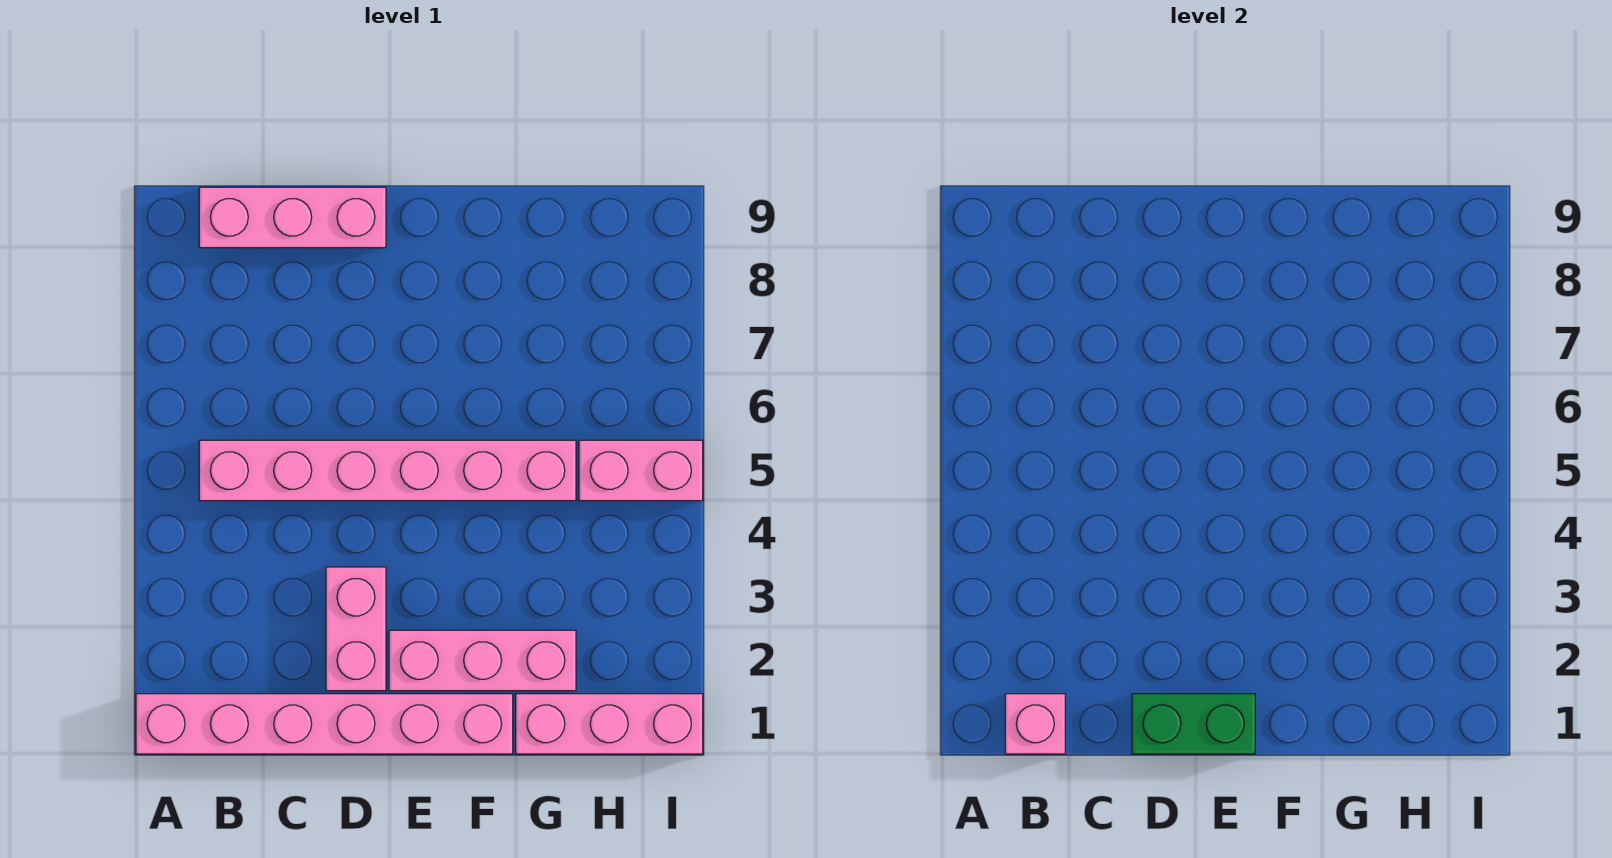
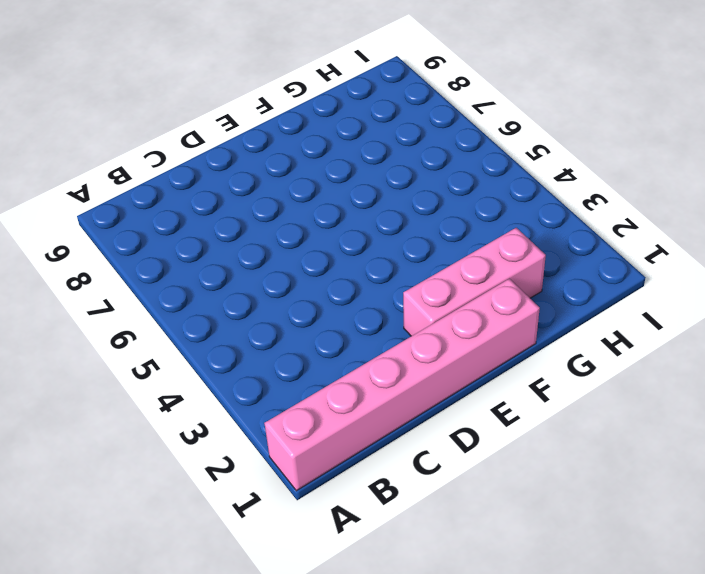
none -> pink 1x6 brick [199,440,576,501]
none -> pink 1x3 brick [199,187,386,248]

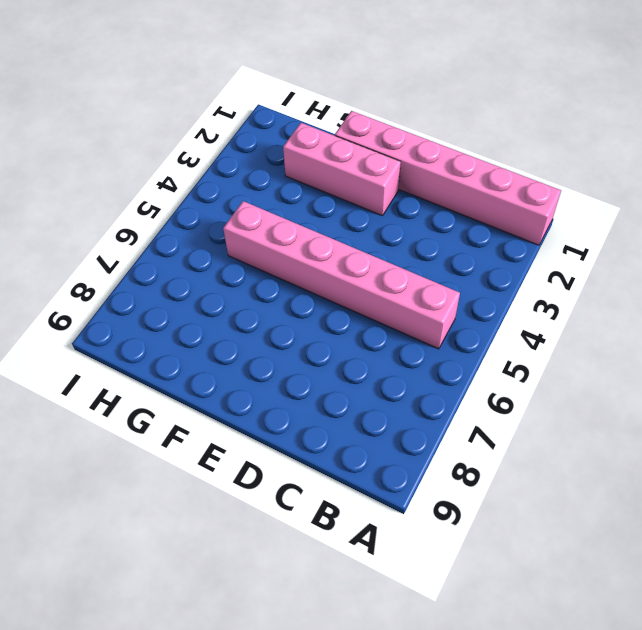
none -> pink 1x3 brick [199,187,386,248]
none -> pink 1x2 brick [326,567,386,691]

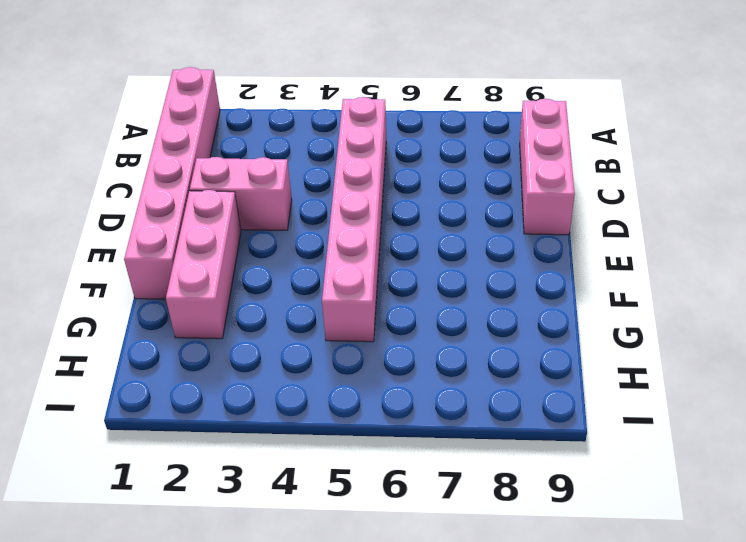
none -> pink 1x3 brick [516,694,703,754]
none -> pink 1x2 brick [579,440,703,501]

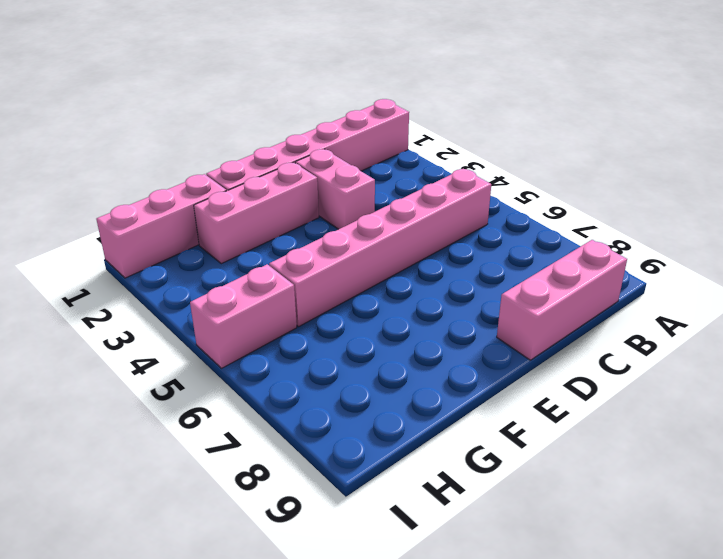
none -> pink 1x1 brick [1005,694,1065,754]
none -> green 1x2 brick [1132,694,1255,754]

